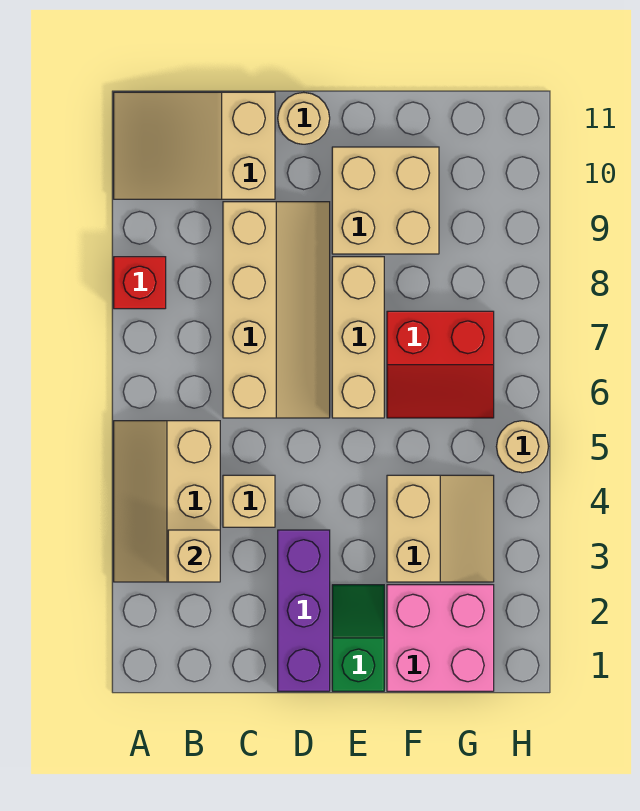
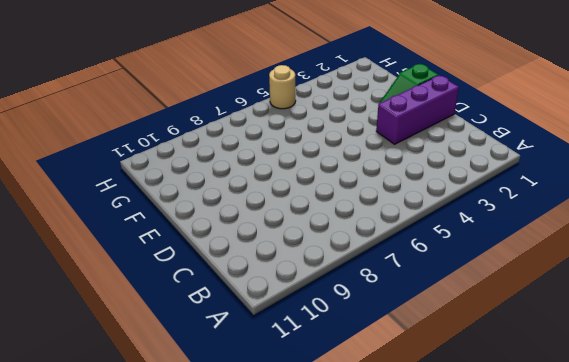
none -> tan 2x3 slope [114,421,220,582]
none -> red 1x1 brick [114,257,166,309]
none -> tan 2x3 slope [114,92,275,199]

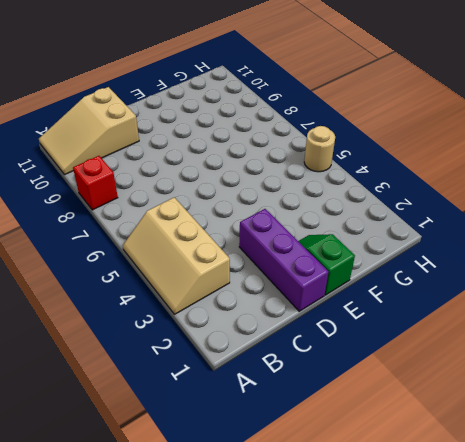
none -> tan 1x1 brick [223,475,275,527]
none -> tan 2x4 slope [223,202,330,418]
none -> tan 1x1 round brick [278,92,330,144]

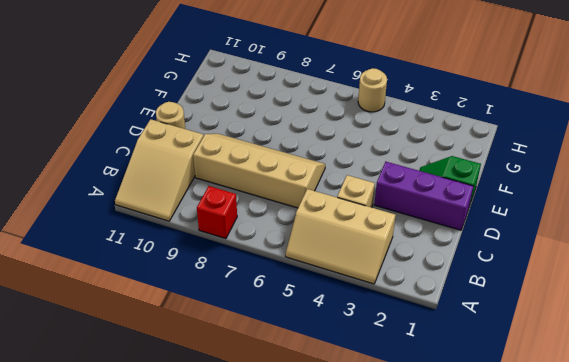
none -> tan 1x3 brick [332,257,384,418]
none -> tan 2x2 brick [332,147,439,254]
none -> pink 2x2 brick [387,585,494,691]

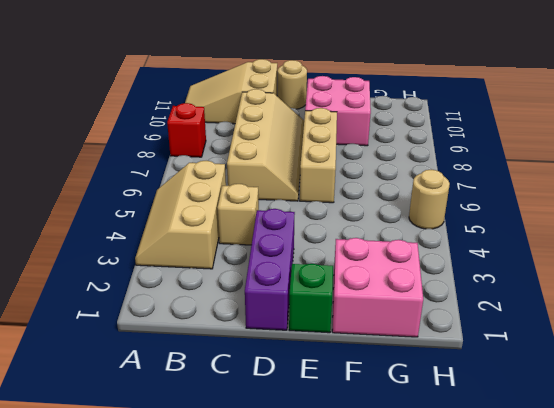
pink 2x2 brick [305,76,371,146] -> tan 2x2 brick [332,147,439,254]
none -> tan 2x2 slope [387,475,494,582]
none -> red 2x2 slope [387,311,494,418]
none -> tan 1x1 brick [168,530,220,582]

